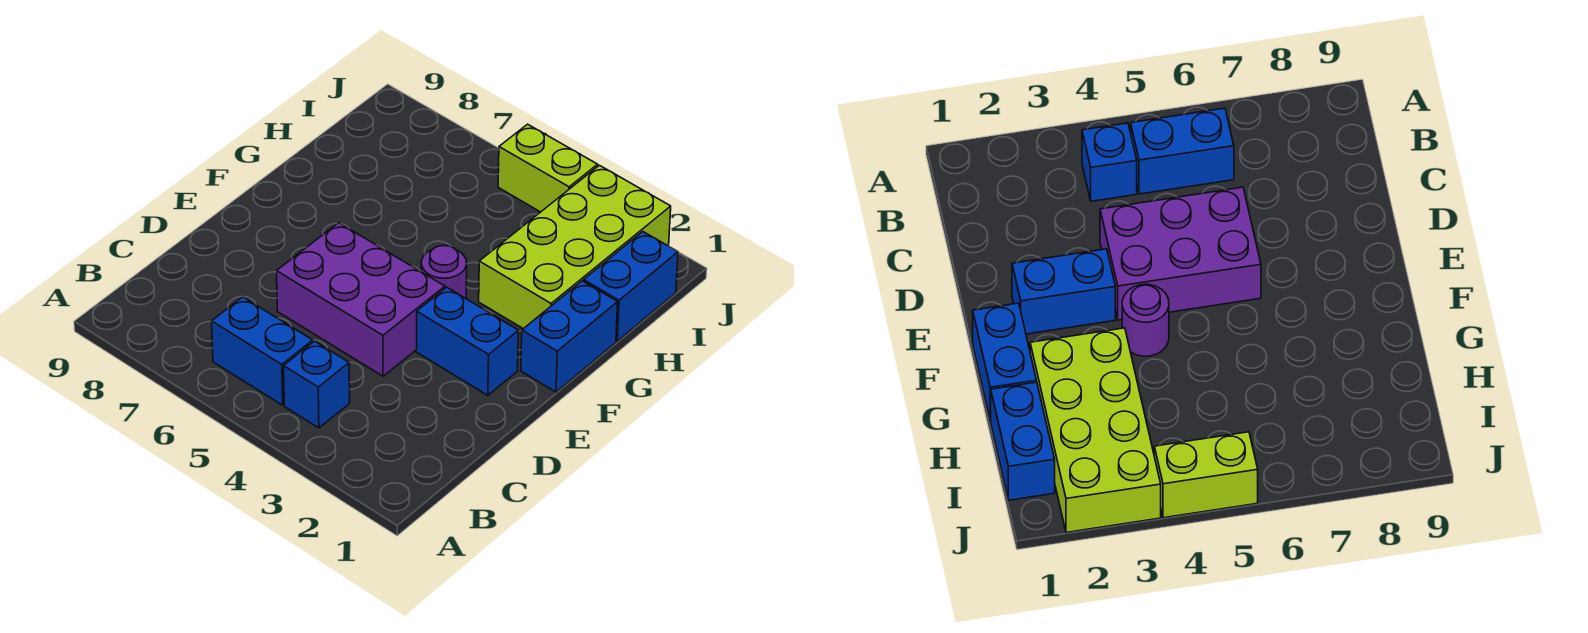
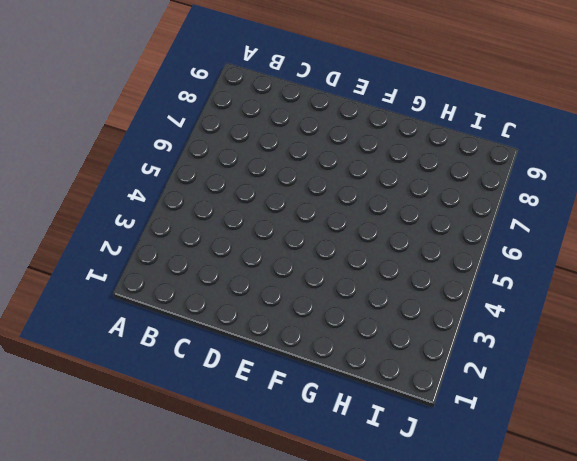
none -> blue 1x1 brick [284,341,350,428]
none -> blue 1x2 brick [212,297,313,405]

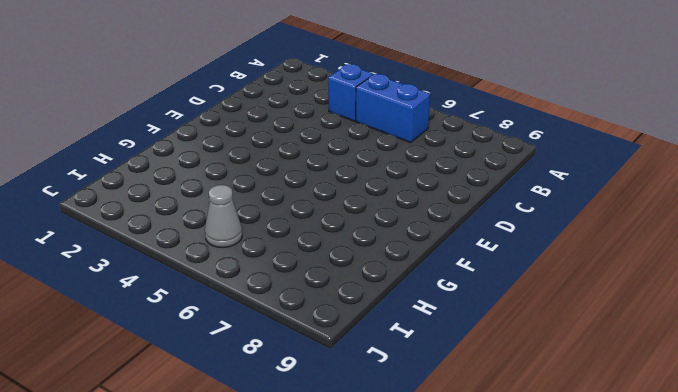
grey 1x1 cone [205,185,242,248] -> none
none -> purple 2x3 brick [277,223,445,376]
none -> blue 1x2 brick [416,287,519,395]

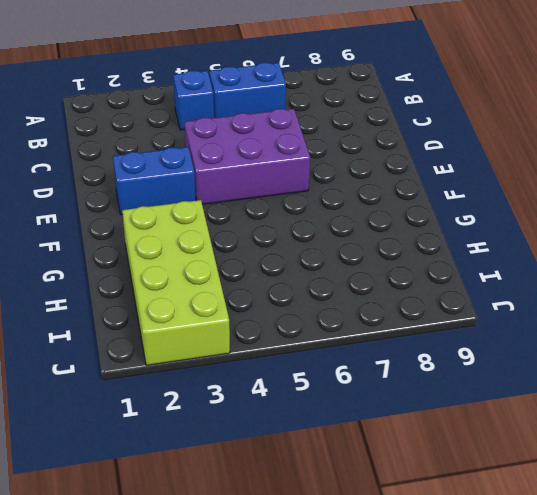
none -> blue 1x2 brick [521,281,618,392]
none -> purple 1x1 round brick [421,246,467,298]

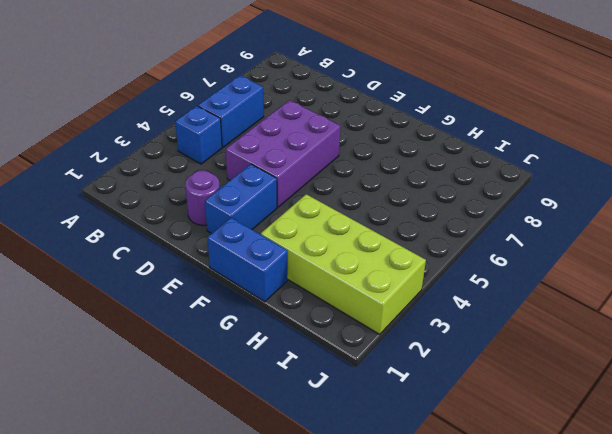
purple 1x1 round brick [185,171,220,225] -> purple 1x1 round brick moved to [421,246,467,298]
none -> blue 1x2 brick [584,232,678,341]
none -> lime 1x2 brick [498,124,598,212]

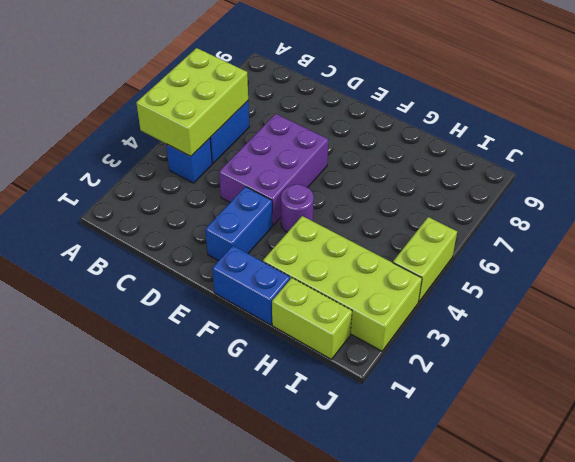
lime 2x3 brick [136,48,248,156] -> none
lime 1x2 brick [272,278,352,359] -> blue 1x2 brick [584,232,678,341]

